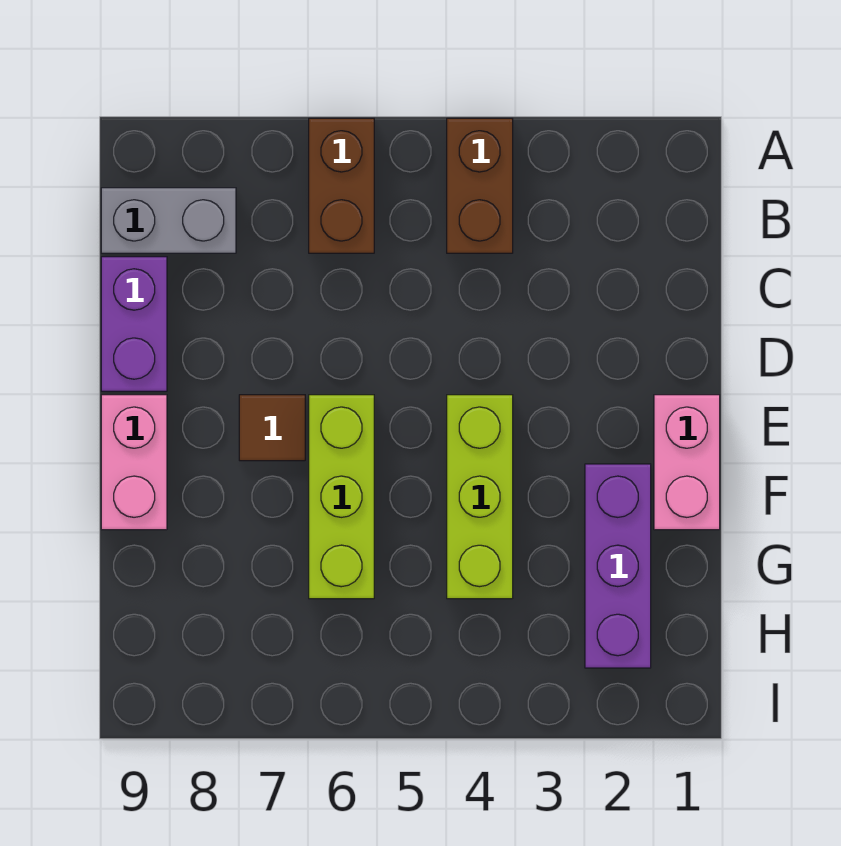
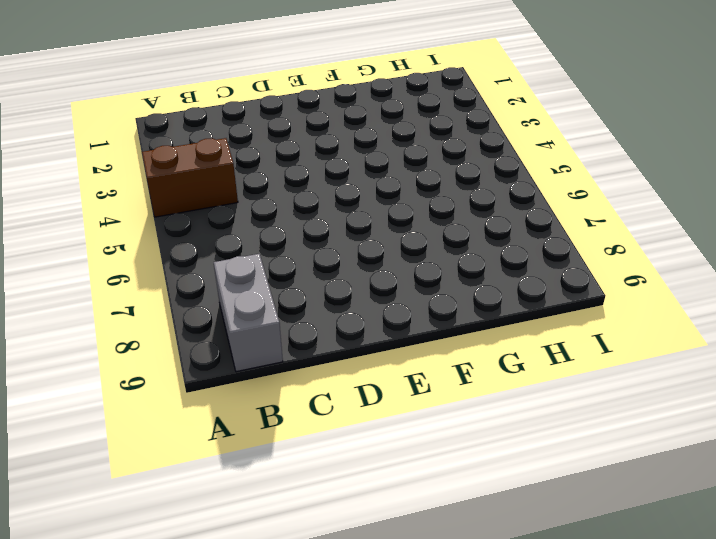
none -> brown 1x2 brick [309,118,374,253]
none -> purple 1x2 brick [101,257,167,391]

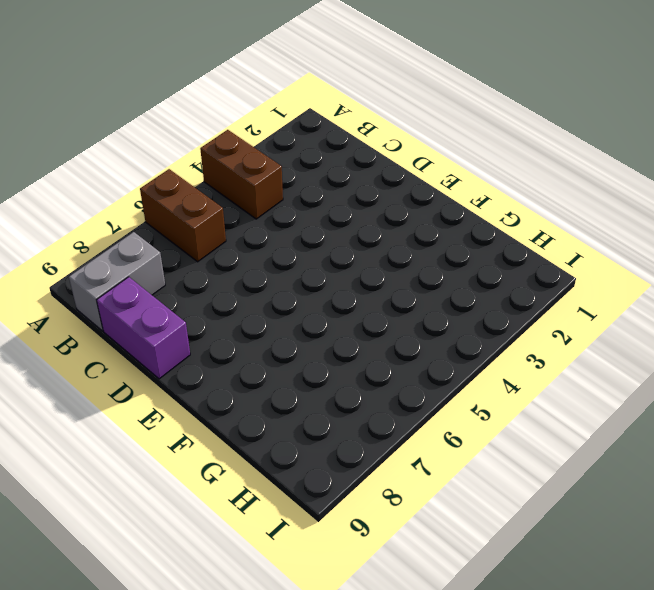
none -> pink 1x2 brick [654,395,720,530]
none -> lime 1x3 brick [447,395,513,599]

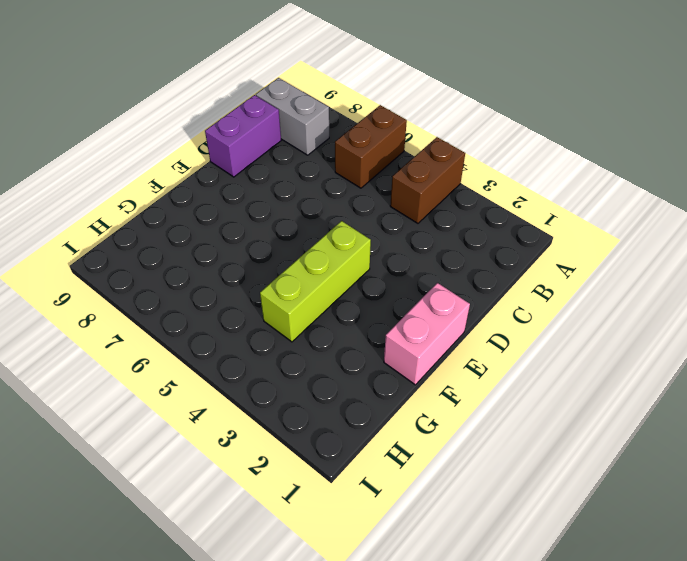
none -> lime 1x3 brick [309,395,374,599]
none -> brown 1x1 tile [239,395,305,461]

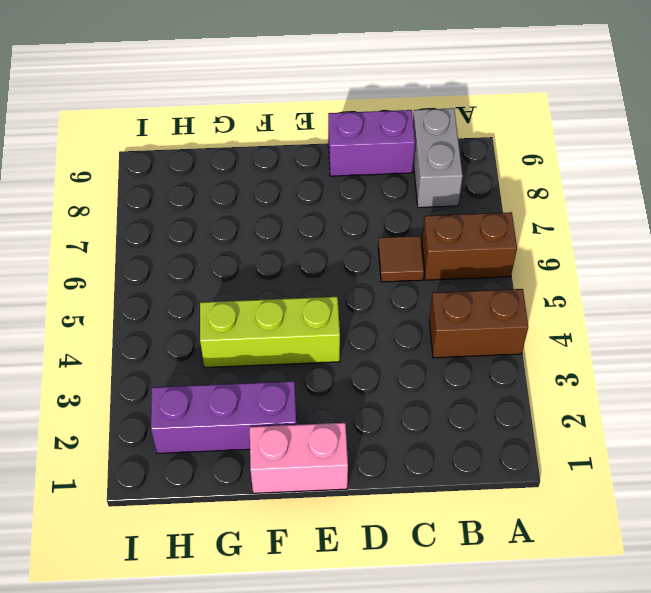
brown 1x1 tile [378,236,424,282] -> brown 1x1 tile moved to [239,395,305,461]
none -> lime 1x3 brick [309,395,374,599]
none -> pink 1x2 brick [101,395,167,530]

